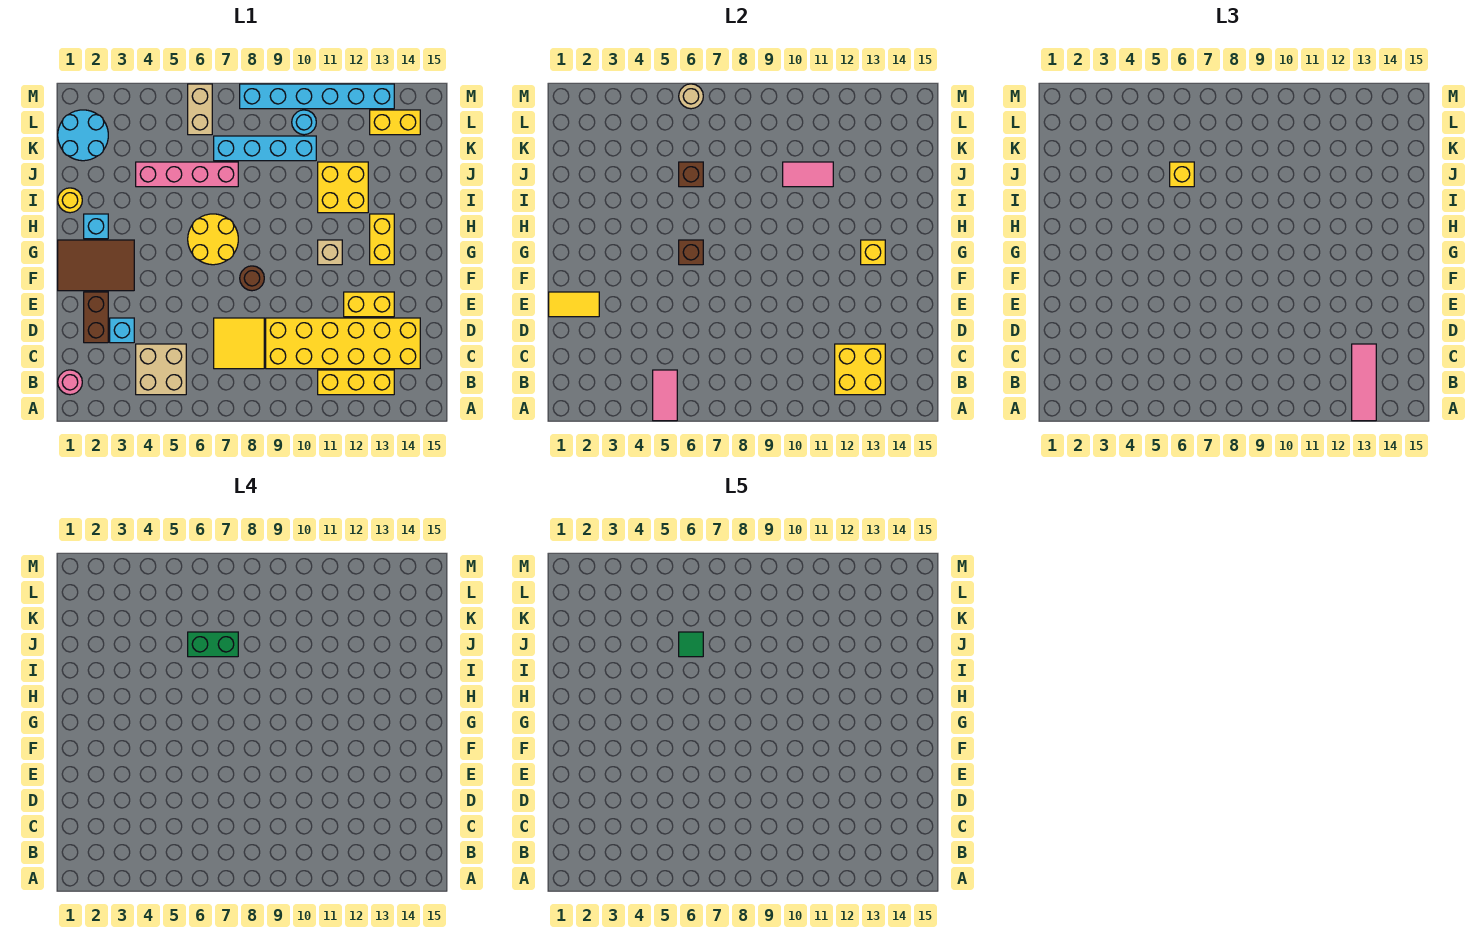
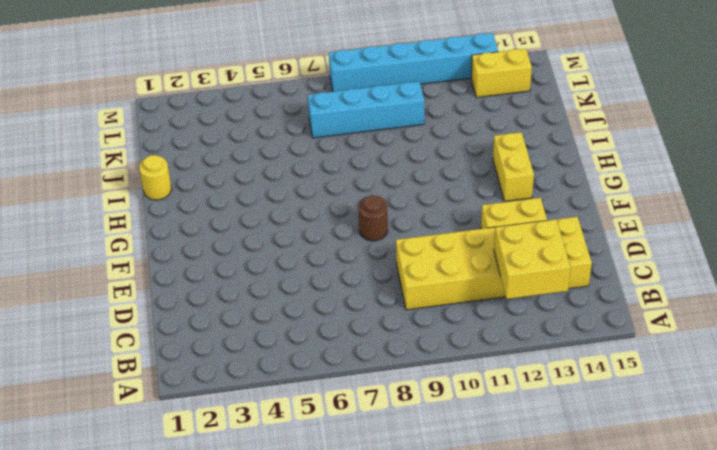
none -> pink 1x1 round brick [58,370,82,395]
none -> tan 2x2 brick [136,344,186,395]
none -> yellow 1x3 brick [318,370,394,395]
none -> yellow 2x2 tile [214,318,264,369]

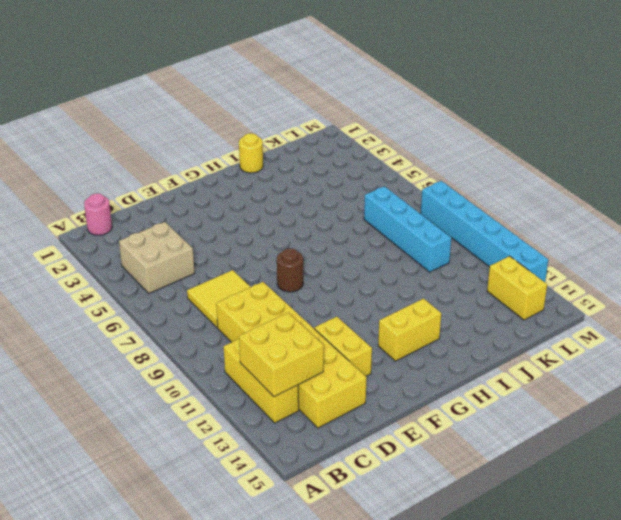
none -> brown 1x2 brick [84,292,108,343]
none -> cyan 1x1 brick [110,318,134,343]
none -> brown 2x3 tile [58,240,134,291]
none -> yellow 2x2 round brick [188,214,238,265]

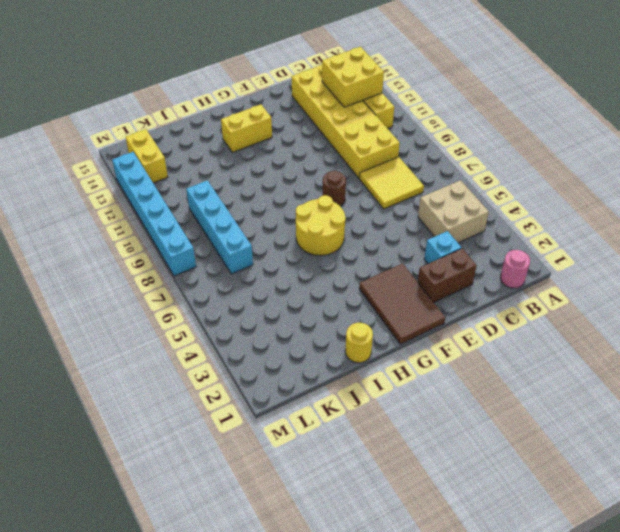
none -> yellow 1x2 brick [344,292,394,317]
none -> tan 1x1 brick [318,240,342,265]
none -> cyan 1x1 brick [84,214,108,239]
none -> yellow 2x2 brick [318,162,368,213]

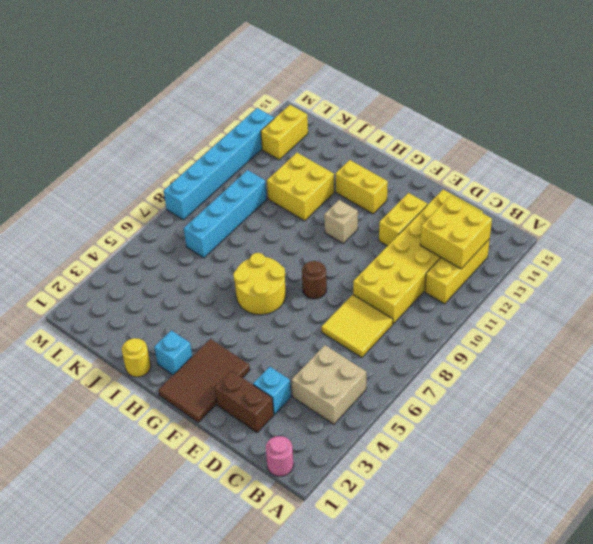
none -> pink 1x4 brick [136,162,238,187]
none -> cyan 2x2 round brick [58,110,108,161]
none -> tan 1x2 brick [188,84,212,135]
none -> cyan 1x1 round brick [292,110,316,135]

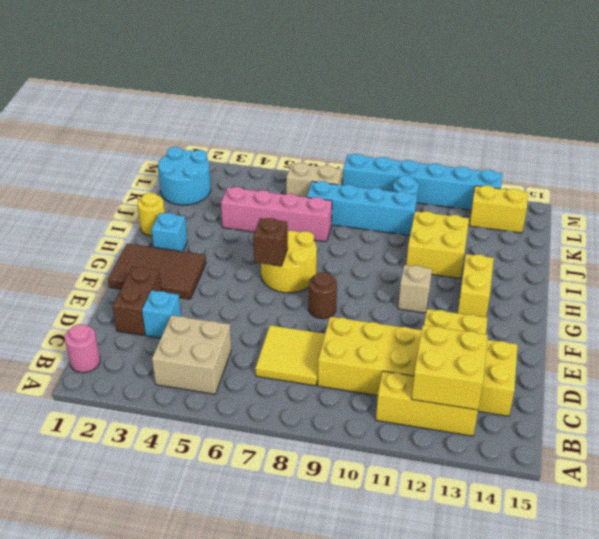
tan 1x2 brick [286,163,342,197] -> tan 1x2 brick turned to [188,84,212,135]
none -> pink 1x2 tile [653,370,677,421]
none -> yellow 1x2 tile [549,292,599,317]
none -> yellow 1x1 brick [861,240,885,265]
none -> brown 1x1 brick [679,162,703,187]

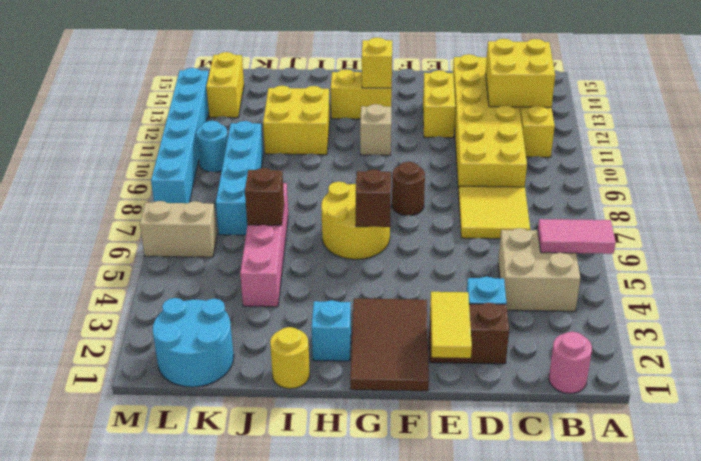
none -> pink 1x2 tile [783,162,833,187]
none -> tan 1x1 round brick [679,84,703,109]
none -> pink 1x3 tile [1352,344,1376,421]
none -> yellow 1x1 brick [1170,162,1194,187]

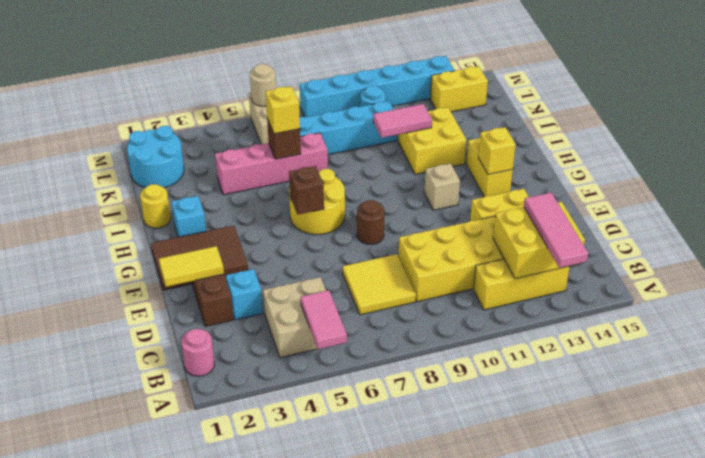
none -> green 1x2 brick [188,632,238,657]
none -> green 1x1 tile [679,632,703,657]

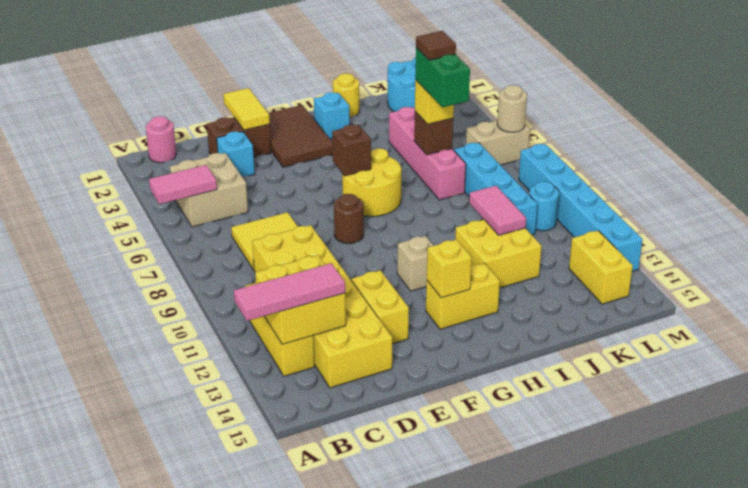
brown 1x1 tile [416,31,456,60] -> green 1x1 tile [679,632,703,657]

